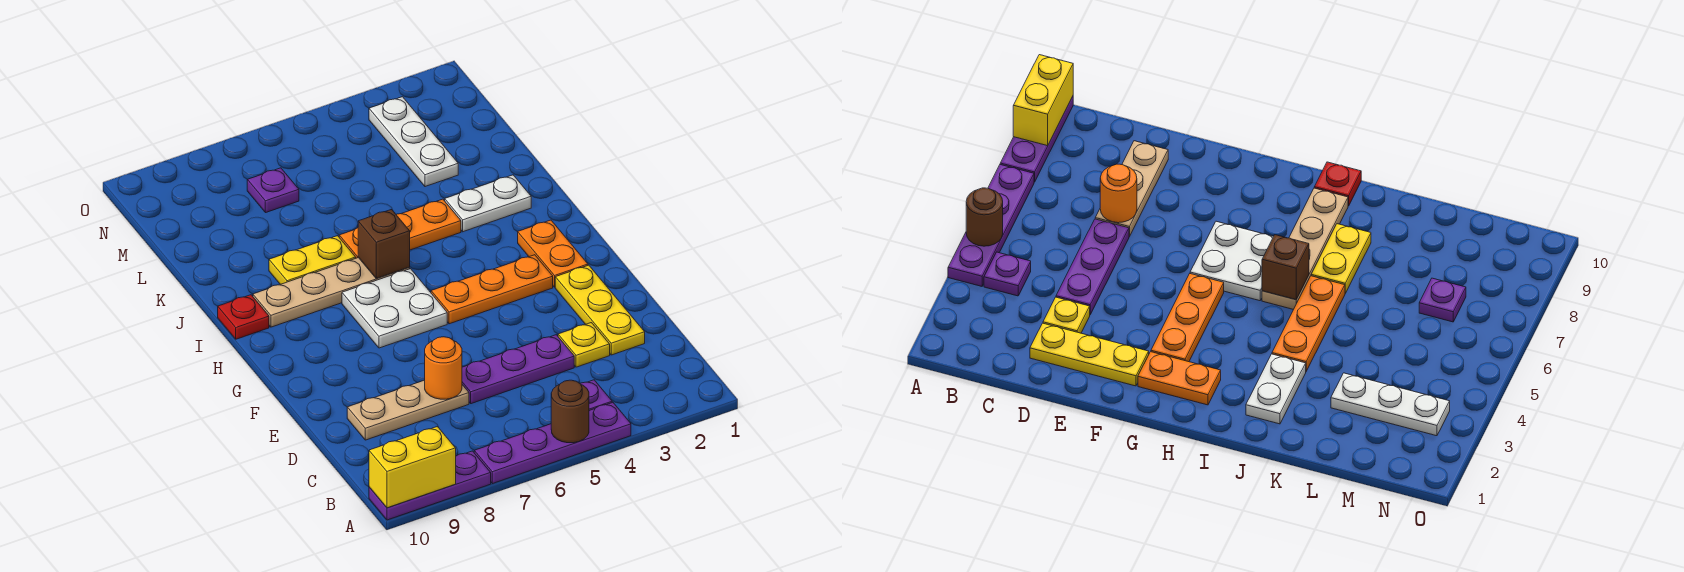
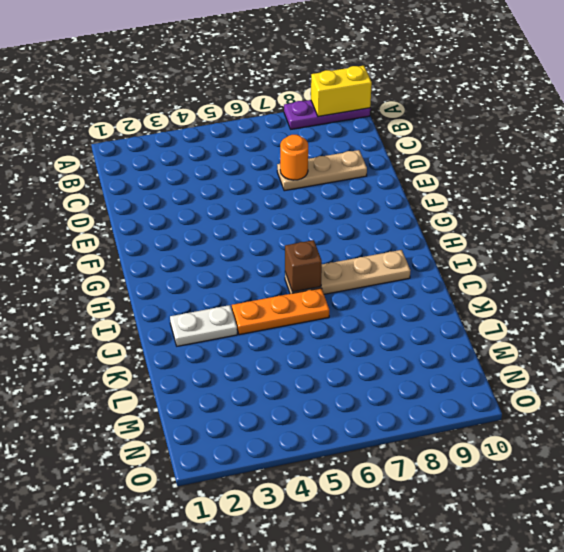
none -> purple 1x4 plate [474,402,631,484]
none -> purple 1x1 plate [580,380,612,411]
none -> yellow 1x3 plate [555,265,645,355]

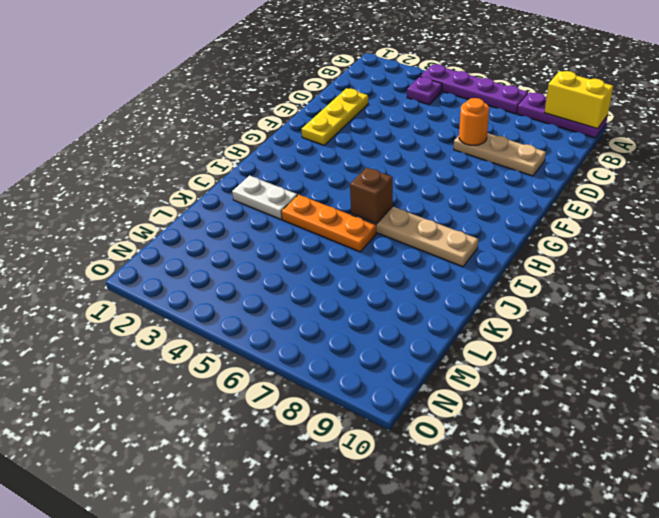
none -> yellow 1x1 plate [558,323,610,367]
none -> purple 1x3 plate [462,335,574,404]
none -> orange 1x2 plate [518,220,588,287]

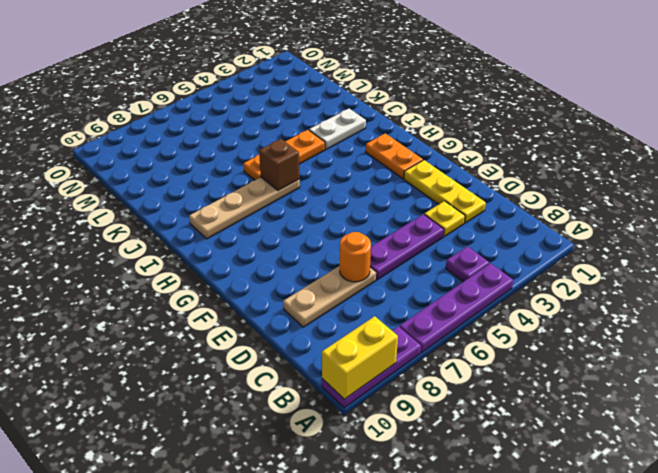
none -> orange 1x3 plate [431,255,553,324]
none -> white 2x2 plate [342,269,447,348]
none -> red 1x1 plate [218,295,269,339]

